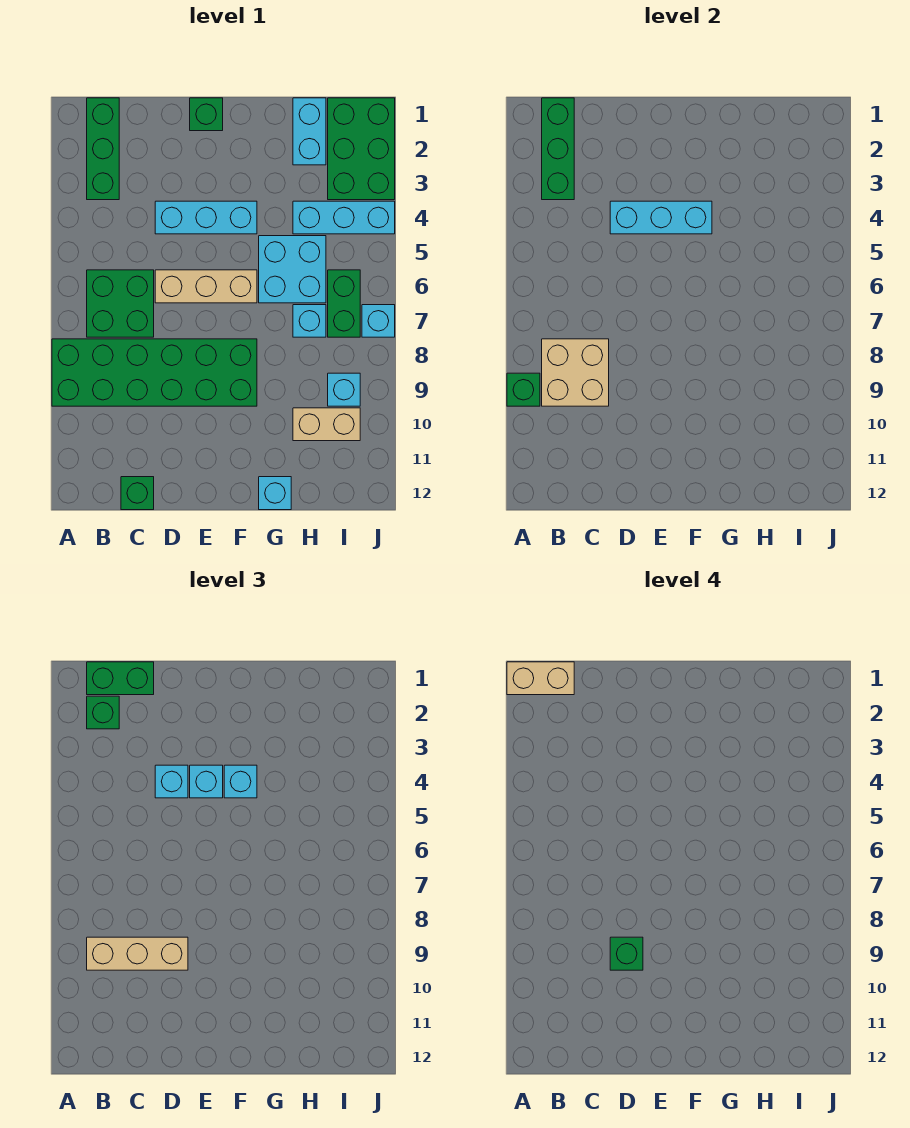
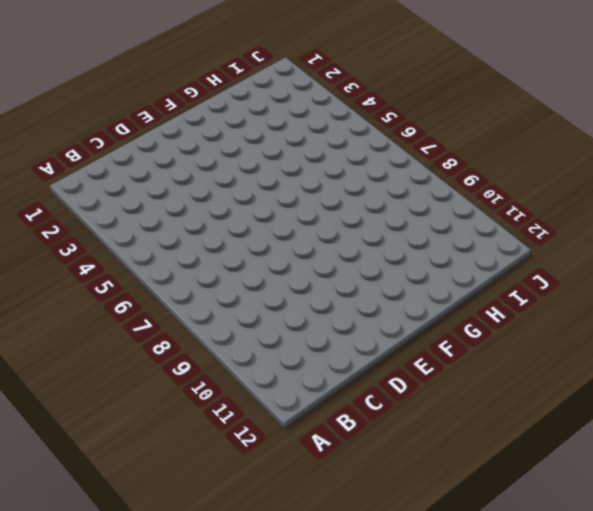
none -> green 2x6 brick [52,339,257,406]
none -> green 1x3 brick [87,98,119,200]
none -> green 2x2 brick [87,270,154,337]

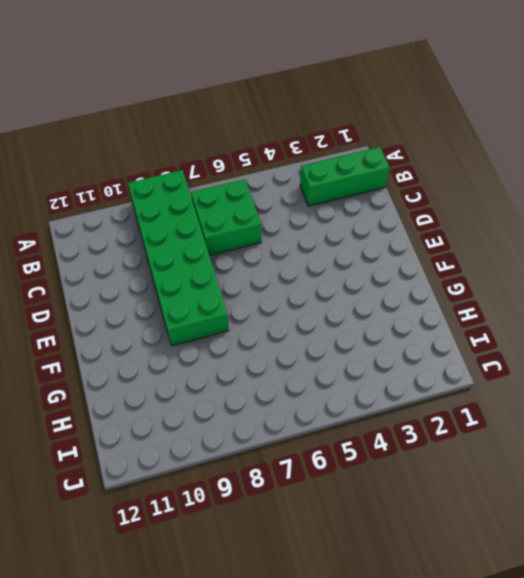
none -> green 1x1 brick [121,477,154,510]
none -> cyan 1x3 brick [155,201,257,234]
none -> tan 1x3 brick [155,270,257,303]

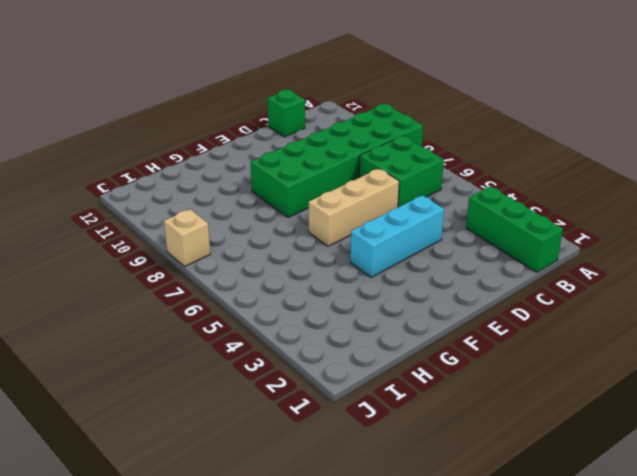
tan 1x1 brick [164,209,210,266] -> none
none -> green 1x1 brick [190,98,223,131]
none -> cyan 2x2 brick [259,236,326,303]
none -> cyan 1x1 brick [259,477,291,510]

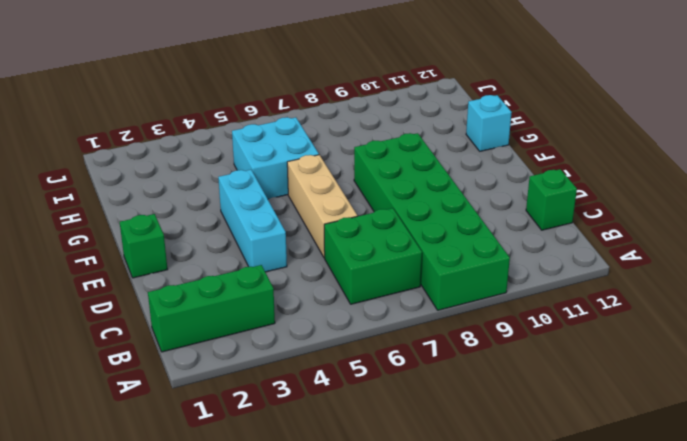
none -> cyan 1x2 brick [293,98,326,165]
none -> cyan 1x3 brick [293,201,395,234]
none -> cyan 1x1 brick [293,305,326,337]

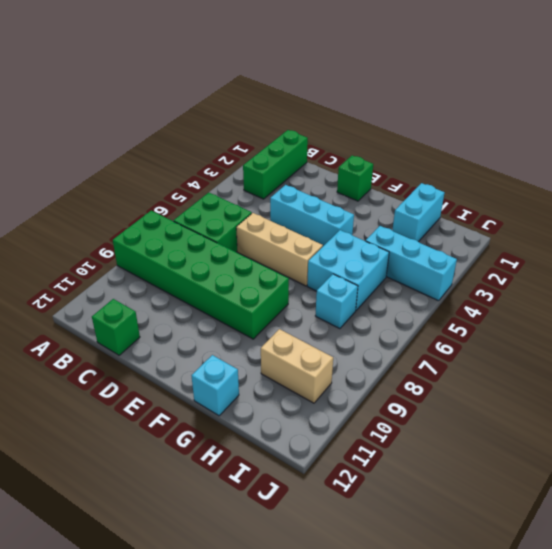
none -> green 2x3 brick [328,98,395,200]
none -> green 1x2 brick [328,270,360,337]
none -> cyan 1x1 brick [328,373,360,406]

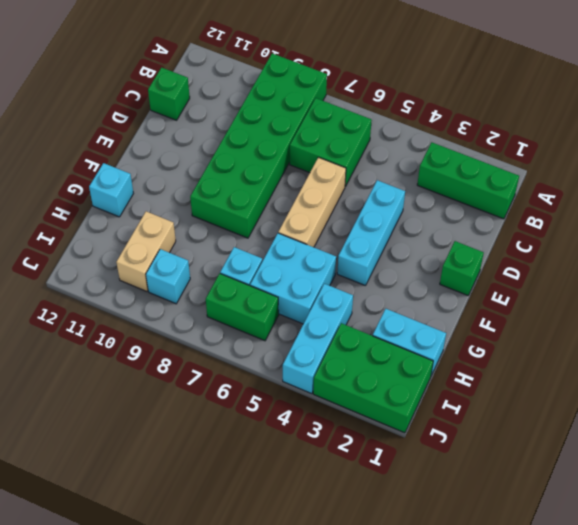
none -> cyan 1x1 brick [362,305,395,337]
none -> green 1x1 brick [507,373,540,406]
none -> green 1x3 brick [542,98,574,200]

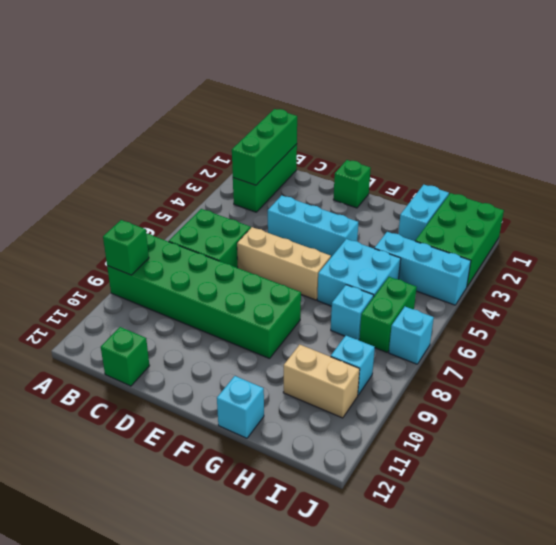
none -> tan 2x2 brick [542,339,609,406]
none -> cyan 1x3 brick [610,201,712,234]
none -> green 1x2 brick [87,662,154,695]

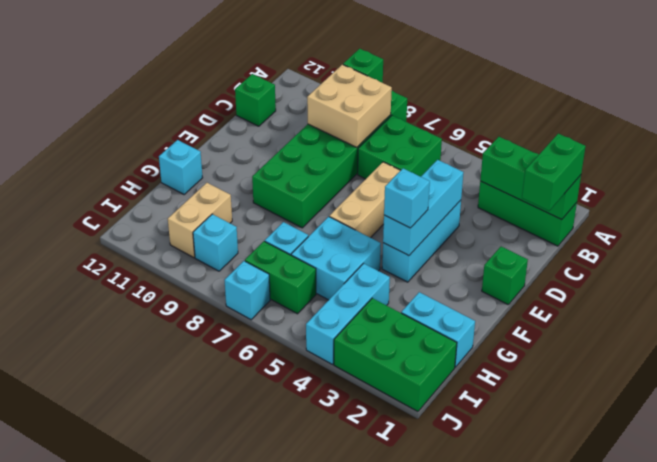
none -> green 1x1 brick [87,696,119,729]
none -> tan 1x3 brick [87,937,188,970]
none -> cyan 1x1 brick [155,765,188,798]

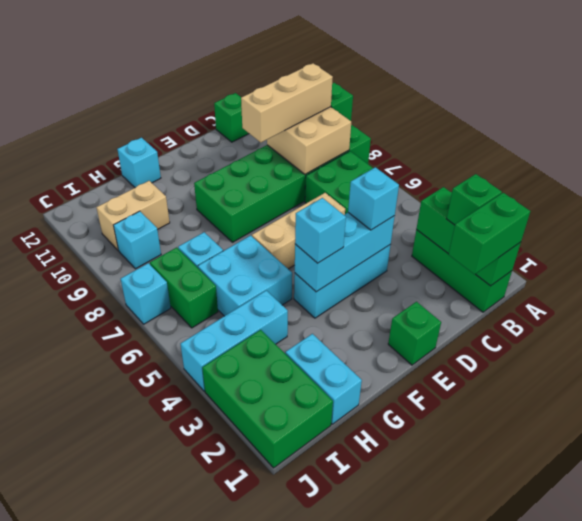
none -> cyan 1x1 brick [190,765,223,798]
none -> tan 1x2 brick [507,662,574,695]
none -> green 1x1 brick [610,937,643,970]

